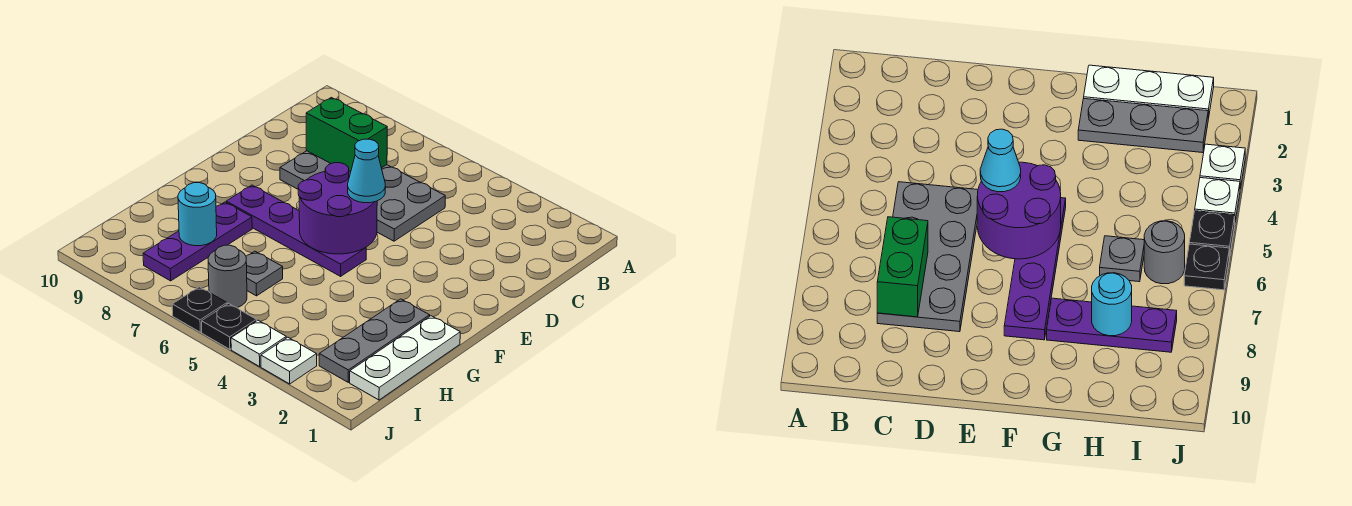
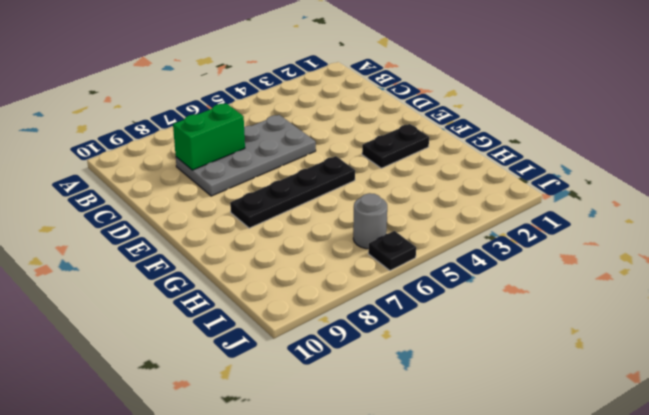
black 1x2 plate [362,124,429,168] -> none
black 1x4 plate [230,156,355,228] -> purple 1x4 plate [226,185,366,276]
none -> white 1x3 plate [350,316,460,400]
none -> grey 1x3 plate [319,299,430,382]
none -> purple 1x3 plate [143,202,252,281]

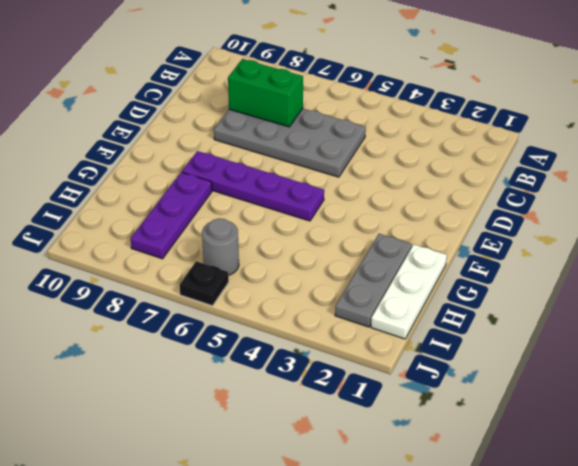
none -> grey 1x1 plate [246,251,283,296]
none -> white 1x1 plate [261,337,317,384]
none -> white 1x1 plate [231,320,286,366]

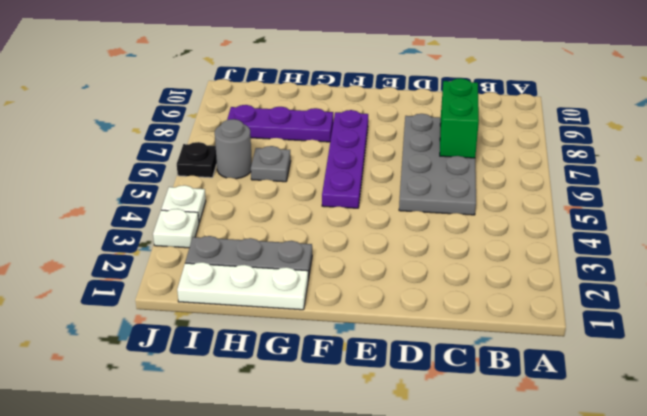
none -> black 1x1 plate [202,304,257,349]
none -> purple 2x2 round brick [298,163,377,254]
none -> cyan 1x1 round brick [178,183,217,246]

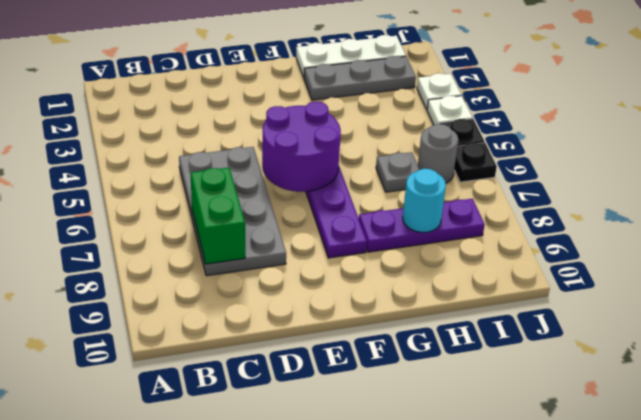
none -> cyan 1x1 cone [348,139,386,203]

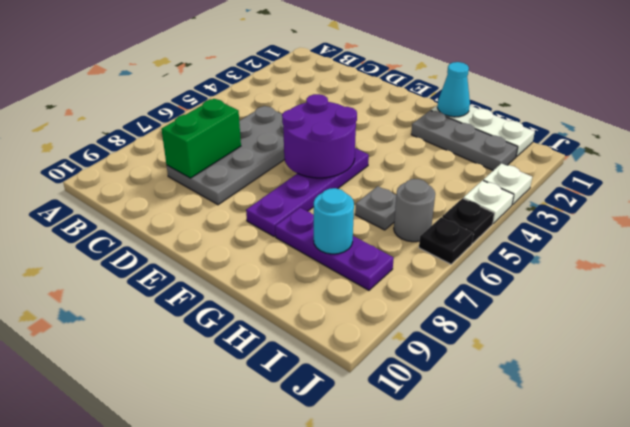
cyan 1x1 cone [437,62,470,117] -> cyan 1x1 cone moved to [348,139,386,203]

